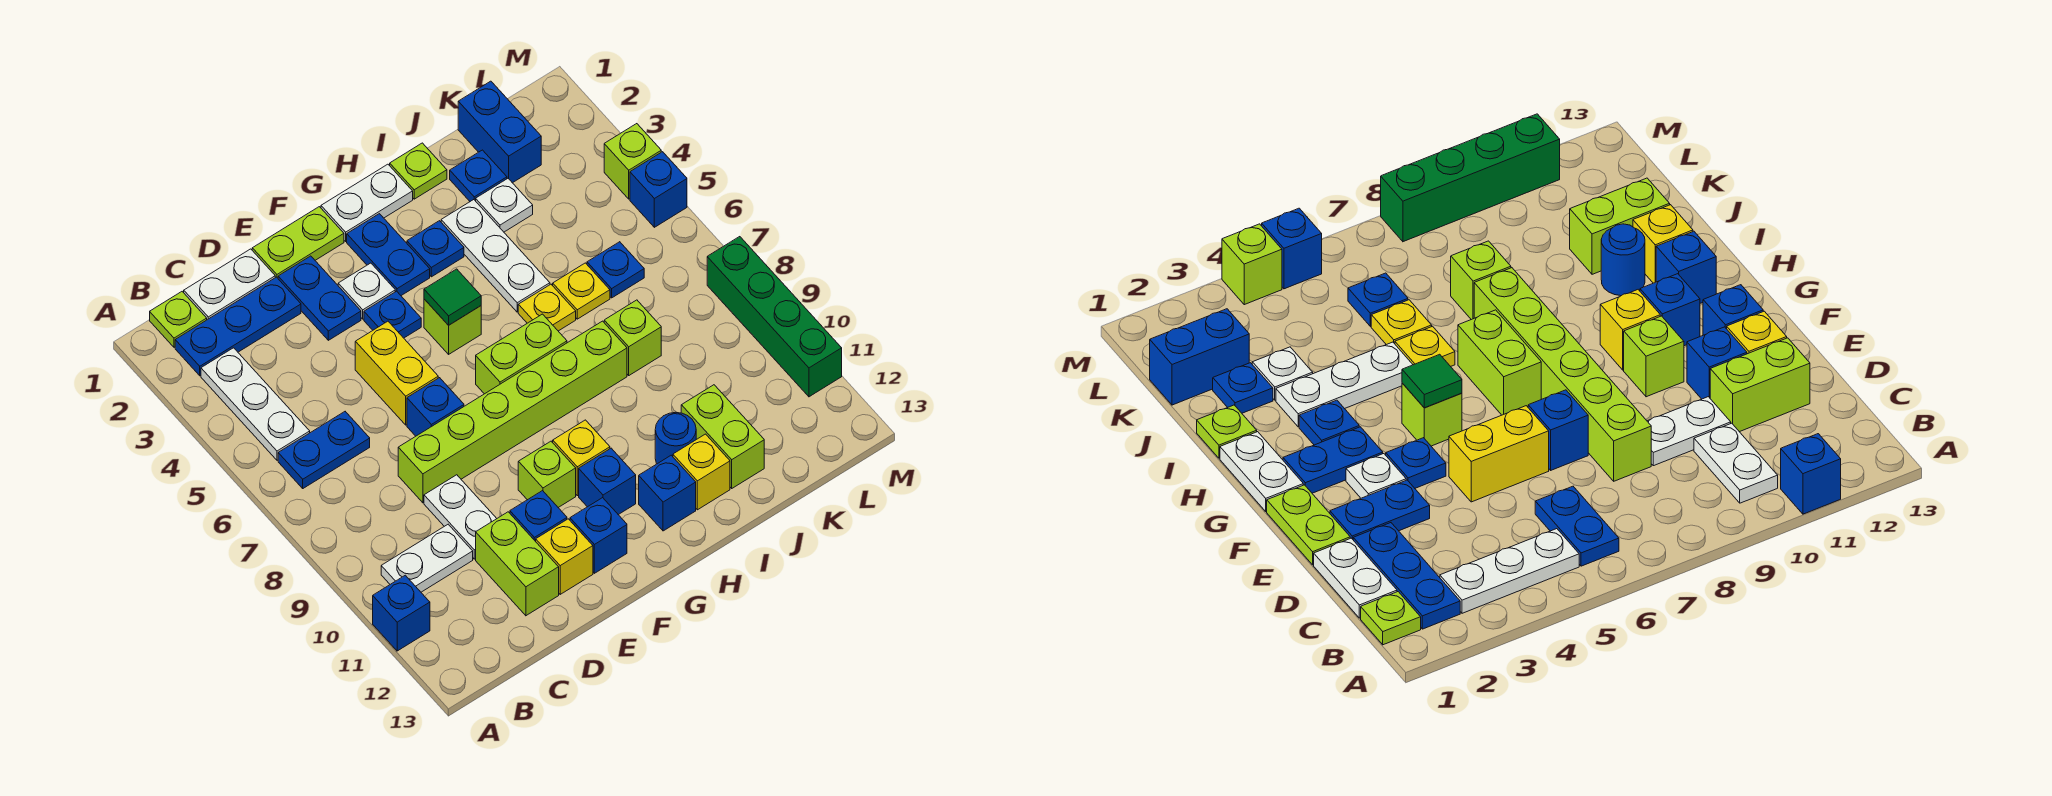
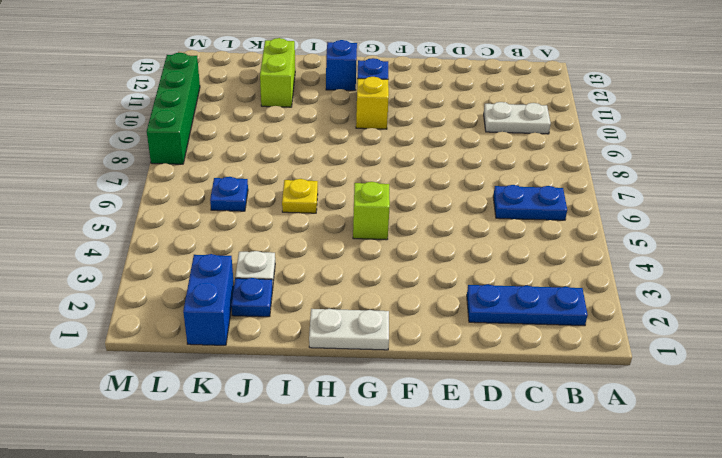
none -> blue 1x1 brick [373,575,430,651]
none -> lime 1x1 plate [150,292,207,347]
none -> white 1x3 plate [201,348,310,460]
none -> white 1x2 plate [184,249,275,320]

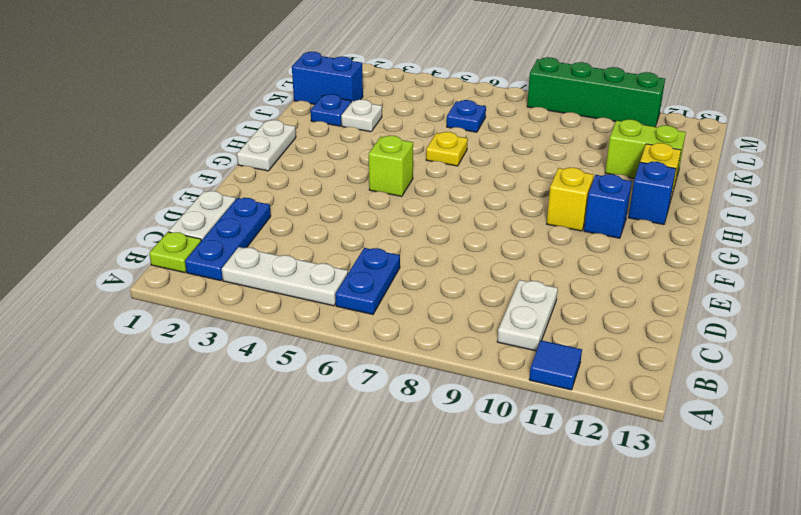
blue 1x1 tile [529,340,582,390] -> blue 1x1 brick [373,575,430,651]
none -> lime 1x6 brick [398,321,627,503]
none -> white 1x2 plate [424,475,497,559]
none -> lime 1x2 brick [476,512,559,616]
none -> lime 1x2 plate [252,207,344,278]

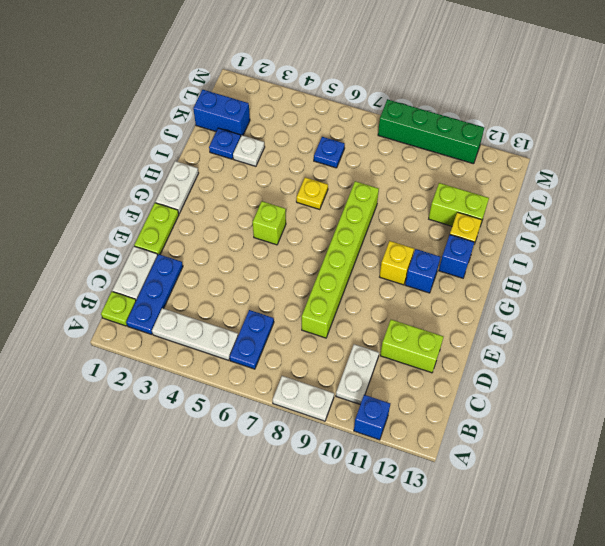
white 1x2 plate [272,376,334,421] -> white 1x2 plate moved to [424,475,497,559]
none -> blue 1x2 plate [278,256,361,340]
none -> yellow 1x2 brick [355,321,438,425]
none -> blue 1x1 brick [407,378,464,436]
none -> blue 1x1 brick [510,491,567,541]

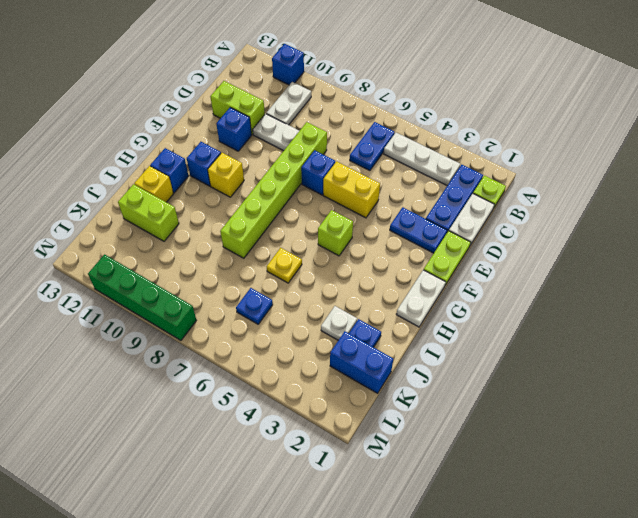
none -> yellow 1x1 brick [536,519,593,594]
none -> white 1x1 plate [338,263,395,319]
none -> blue 1x1 plate [364,291,421,338]
none -> lime 1x1 brick [518,441,576,507]

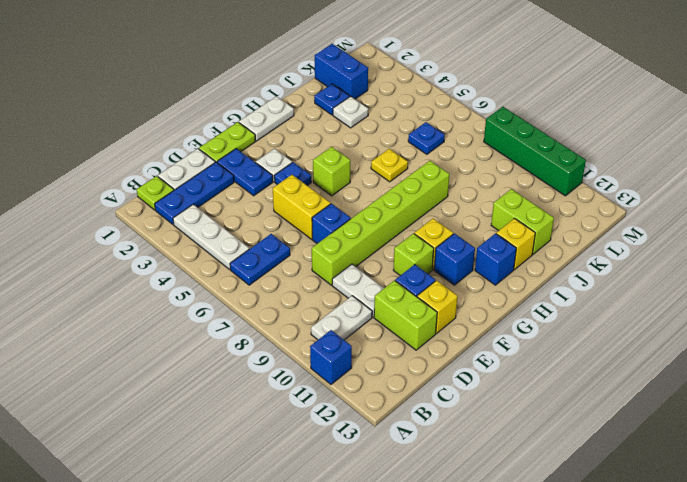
none -> blue 1x1 brick [570,498,627,573]
none -> blue 1x2 plate [347,214,430,296]
none -> lime 1x2 brick [476,314,567,394]
none -> blue 1x1 plate [407,221,464,277]

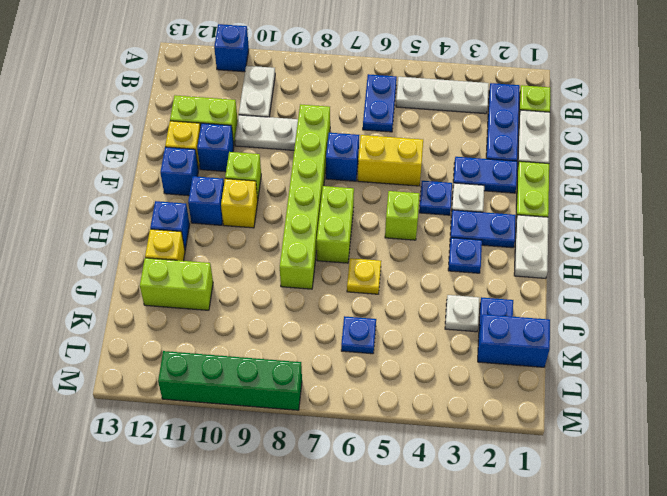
none -> lime 1x1 plate [390,143,447,199]
none -> white 1x3 plate [441,200,550,312]
none -> blue 1x1 round brick [655,412,696,464]
none -> yellow 1x1 plate [553,263,610,319]

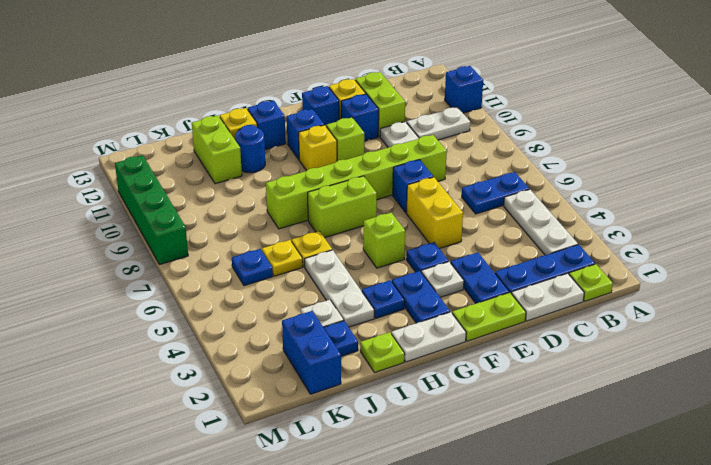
none -> lime 1x1 brick [604,300,661,375]
none -> lime 1x1 brick [604,124,661,199]
none -> blue 1x1 brick [630,152,687,227]
none -> green 1x1 tile [424,269,481,325]

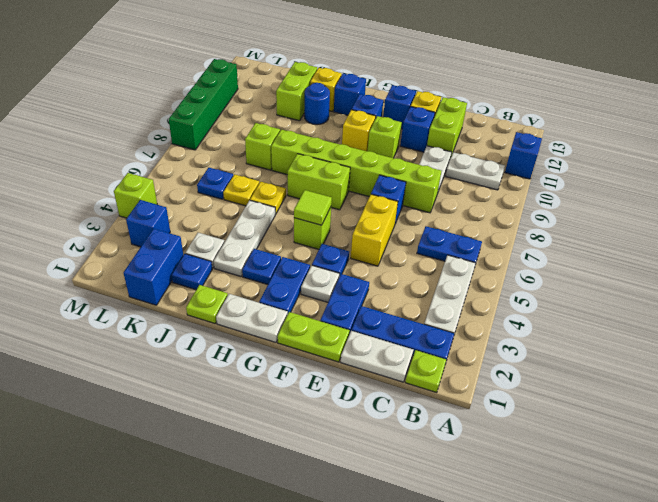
lime 1x1 tile [294,190,332,225] -> green 1x1 tile [424,269,481,325]
blue 1x1 brick [126,200,170,247] -> blue 1x1 brick moved to [630,152,687,227]

